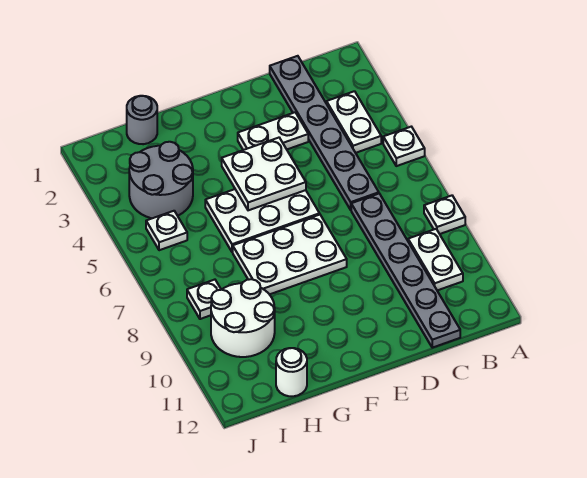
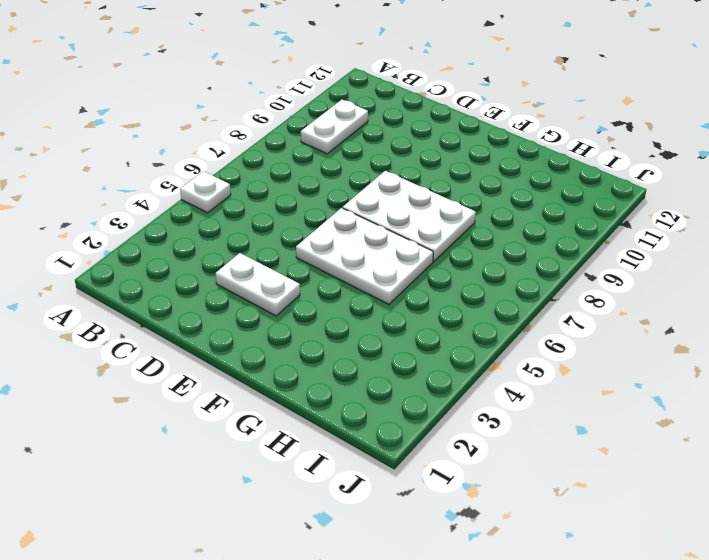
none -> white 1x1 plate [424,196,465,234]
none -> white 1x2 plate [327,91,381,153]
none -> grey 1x6 plate [270,56,379,210]

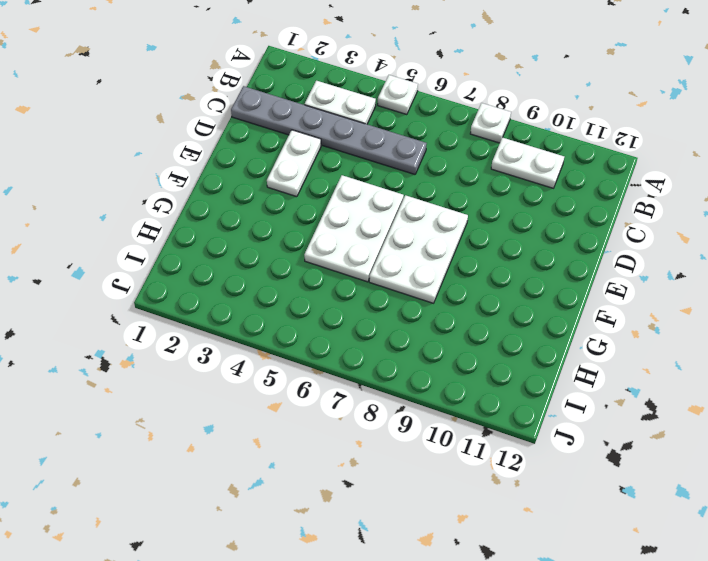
none -> grey 1x6 plate [351,194,460,348]
none -> grey 1x1 round brick [127,96,157,144]
none -> grey 2x2 round brick [129,142,193,218]

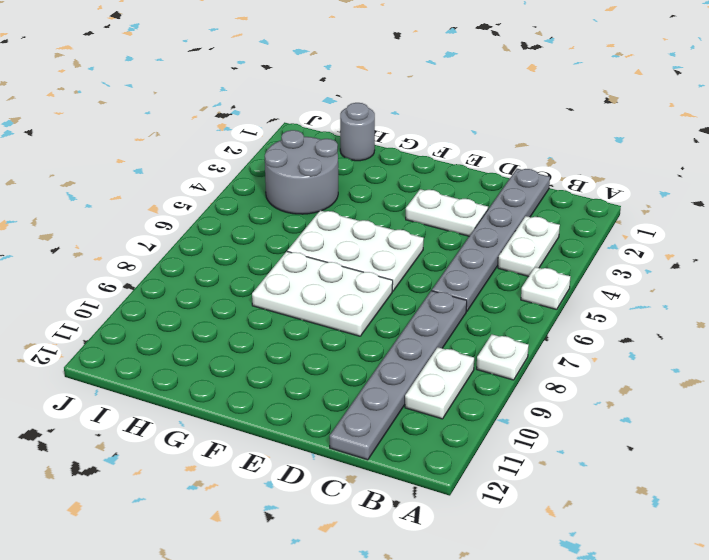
none -> white 2x2 round brick [211,279,275,357]
none -> white 1x1 round brick [276,348,307,396]
none -> white 1x1 plate [146,211,187,250]

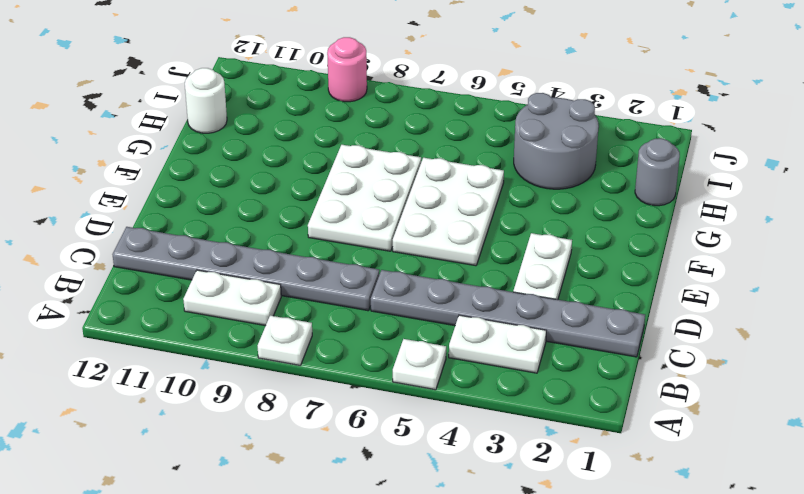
pink 1x1 round brick [327,37,367,102] -> none
none -> white 2x2 round brick [211,279,275,357]
none -> white 1x1 plate [146,211,187,250]
none -> white 1x1 plate [187,280,221,319]

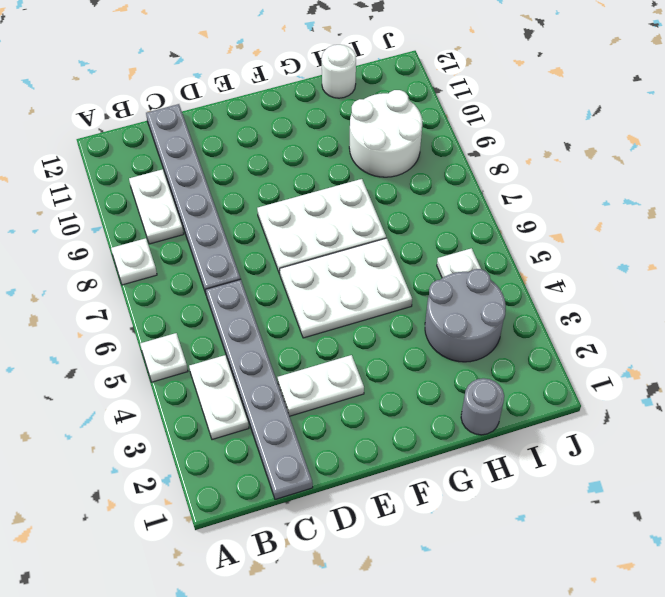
none -> white 1x1 plate [187,280,221,319]
none -> white 2x2 plate [222,138,306,210]

